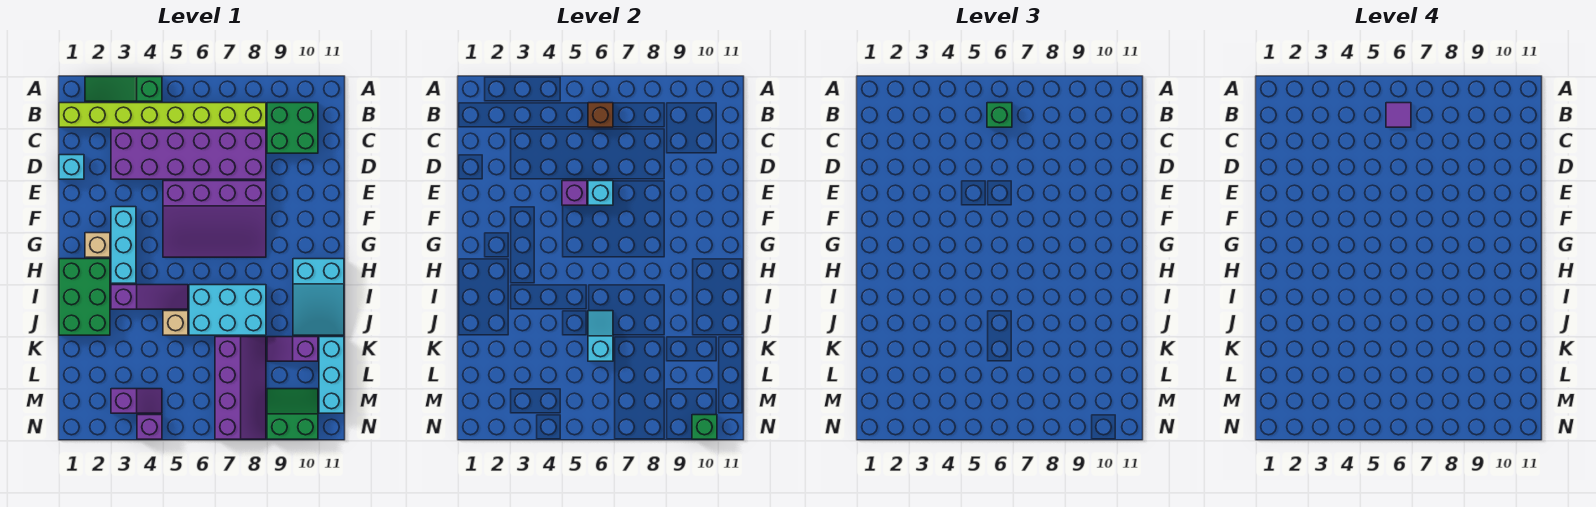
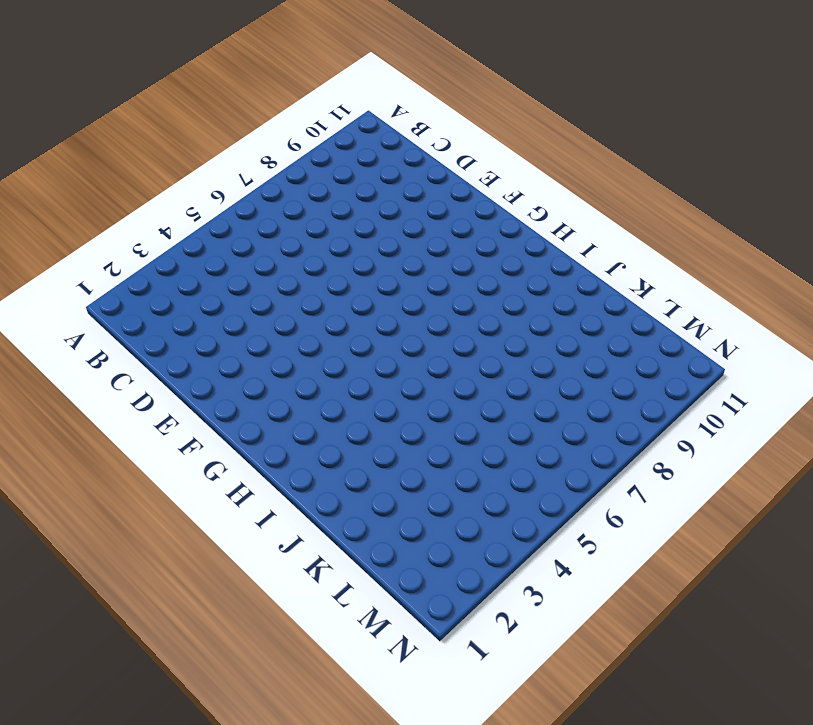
none -> green 1x3 slope [85,77,162,101]
none -> lime 1x8 brick [59,103,266,127]
none -> green 2x2 brick [267,103,318,153]

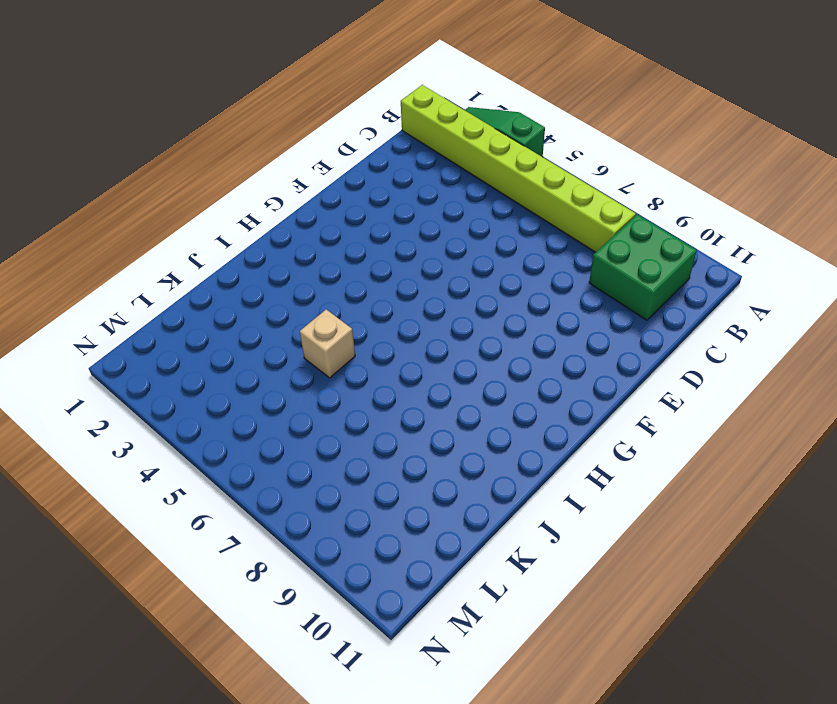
none -> purple 2x6 brick [111,129,266,179]
none -> cyan 1x1 brick [59,155,84,179]
none -> purple 3x4 slope [163,181,266,257]

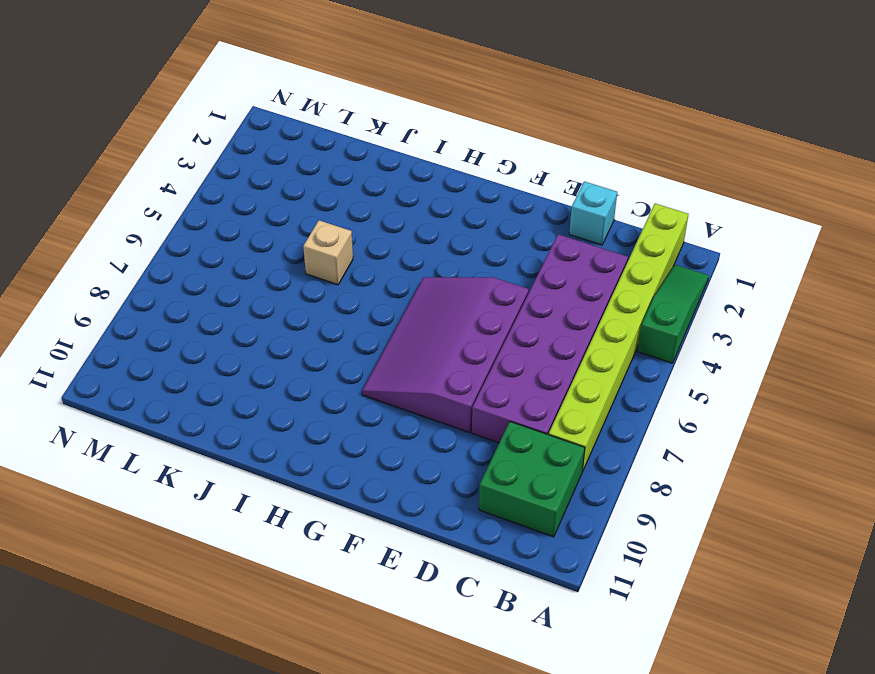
none -> cyan 1x3 brick [111,207,136,283]
none -> tan 1x1 brick [85,233,110,257]
none -> green 2x3 brick [59,259,110,335]

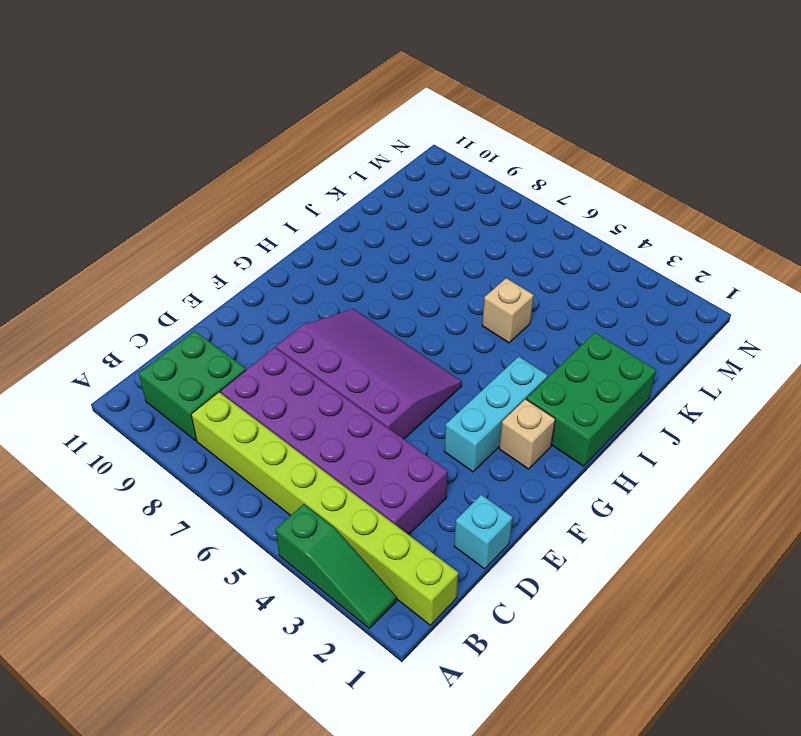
none -> cyan 2x3 slope [293,259,344,335]
none -> purple 1x3 slope [111,285,188,309]
none -> cyan 2x3 brick [189,285,266,335]

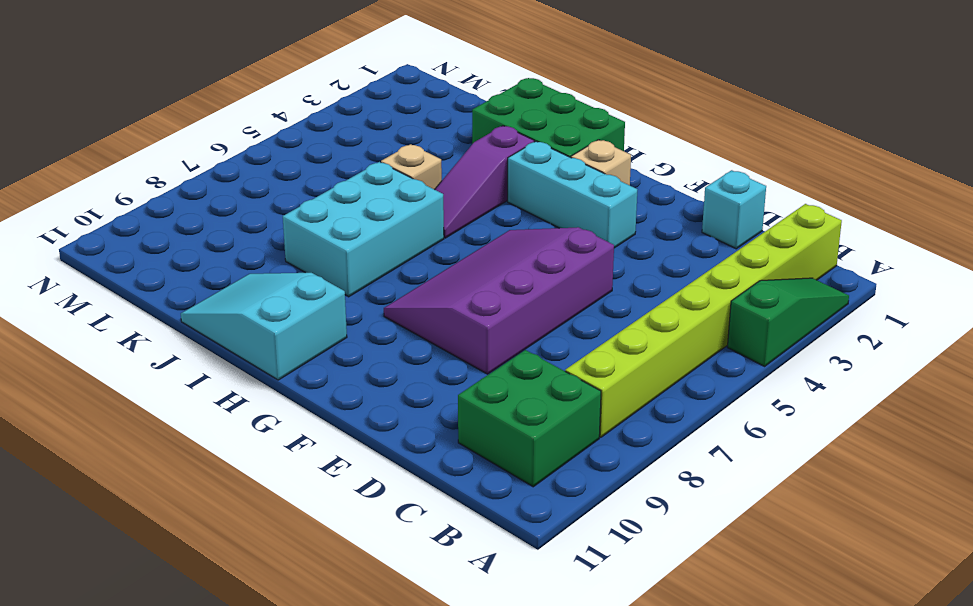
none -> purple 2x6 brick [111,129,266,179]
none -> purple 2x4 slope [215,337,266,439]
none -> purple 1x2 slope [267,337,318,361]

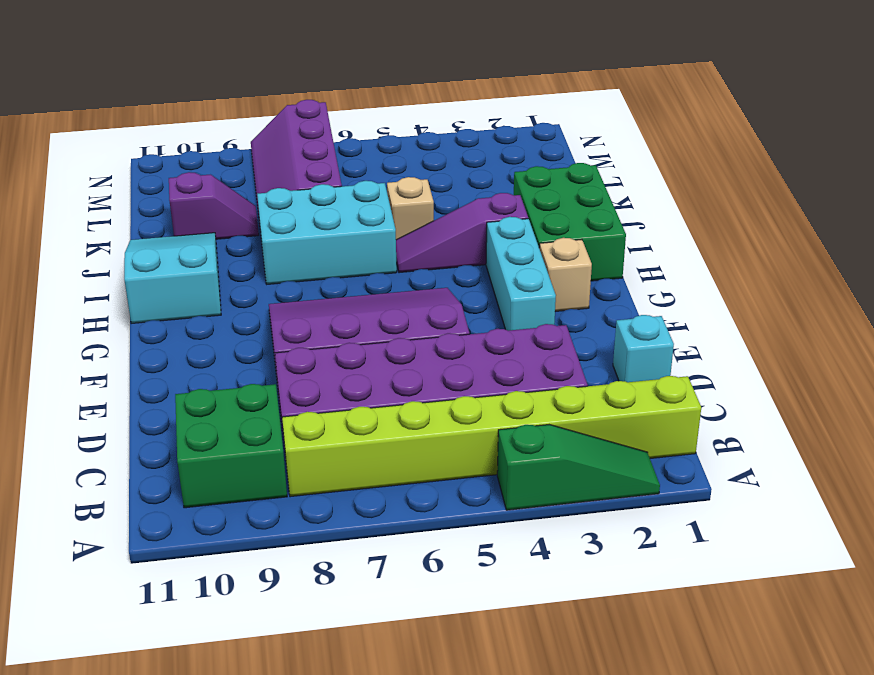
none -> cyan 1x3 brick [319,337,344,413]
none -> purple 1x2 slope [111,389,162,413]
none -> green 2x2 slope [267,389,318,439]

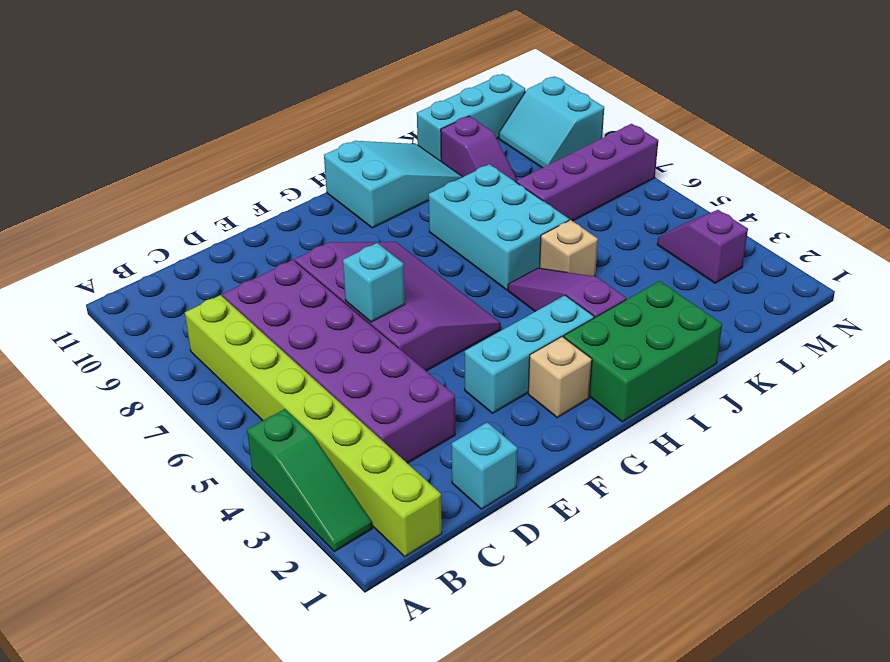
cyan 2x2 slope [499,76,604,168] -> green 2x2 slope [267,389,318,439]
none -> green 2x2 brick [267,103,318,153]
none -> purple 1x1 brick [137,415,162,439]
none -> brown 1x1 brick [588,103,613,127]

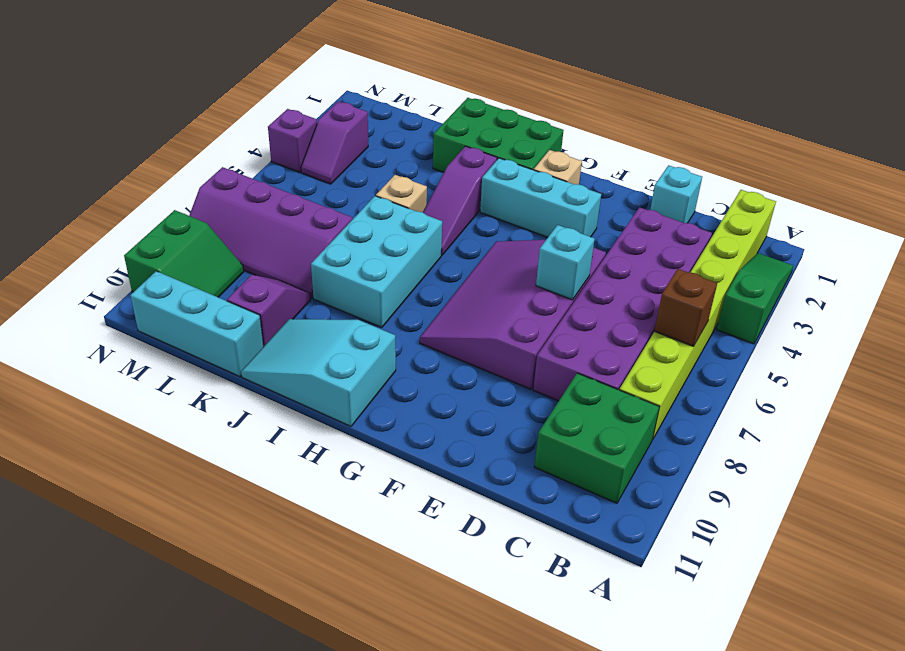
none -> purple 1x1 brick [562,181,587,205]
none -> cyan 1x2 slope [588,311,613,361]
none -> green 1x1 brick [692,415,717,439]

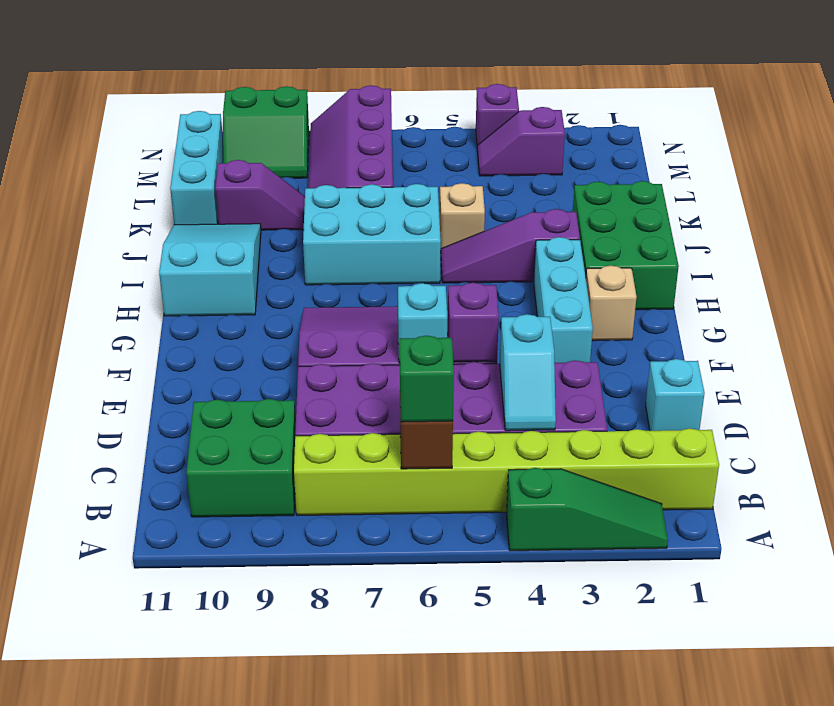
cyan 1x2 slope [500,314,556,431] -> cyan 1x2 slope moved to [588,311,613,361]
none -> green 1x1 brick [692,415,717,439]
none -> purple 1x1 tile [1386,103,1411,127]

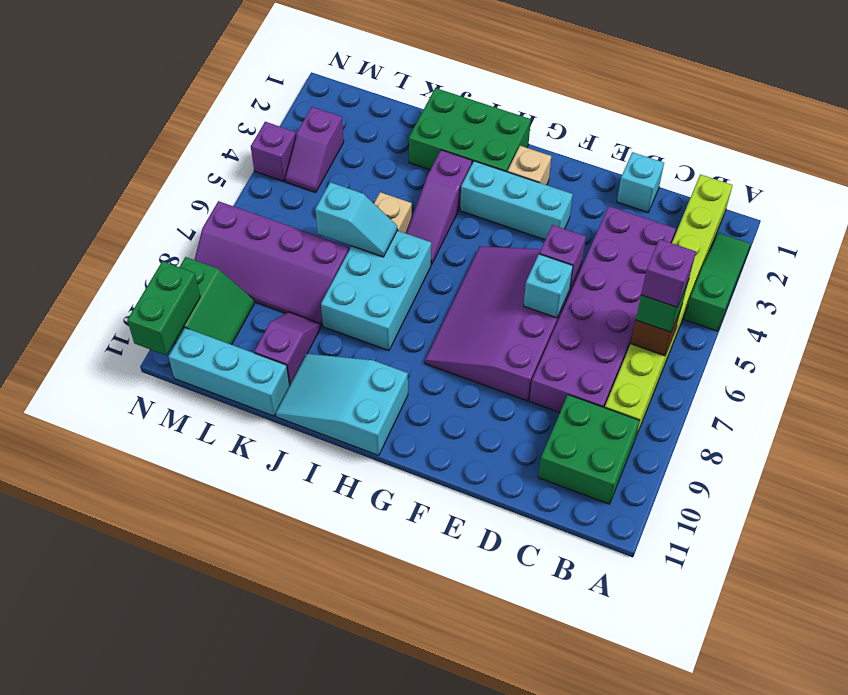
purple 1x1 brick [641,239,696,307] -> purple 1x1 tile [1386,103,1411,127]
green 1x2 brick [127,261,200,355] -> green 1x1 brick [692,415,717,439]

